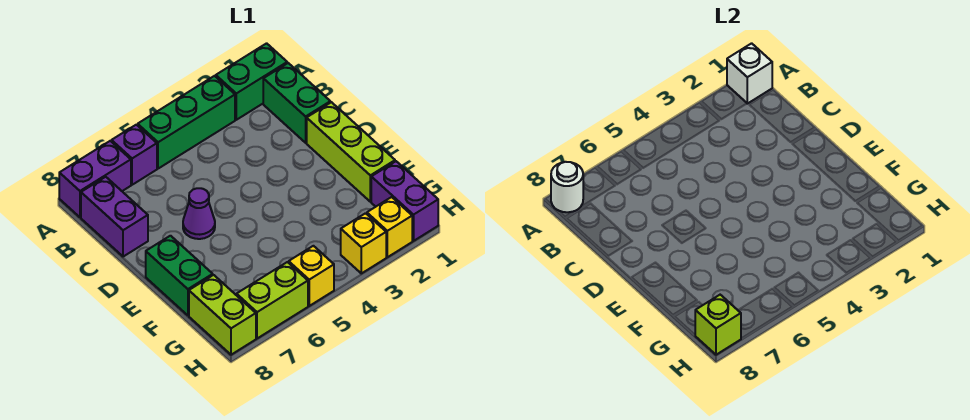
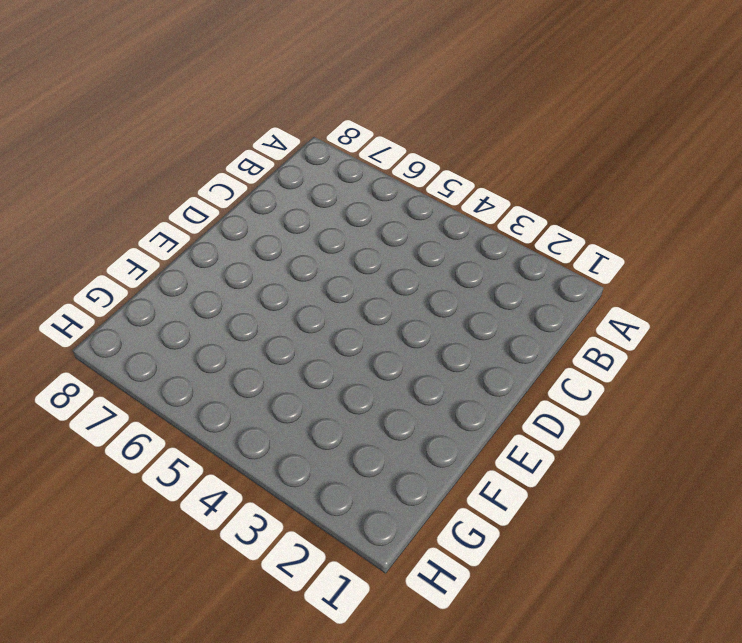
none -> green 1x2 brick [216,43,287,120]
none -> green 1x3 brick [138,76,235,169]
none -> purple 1x1 brick [112,125,157,185]

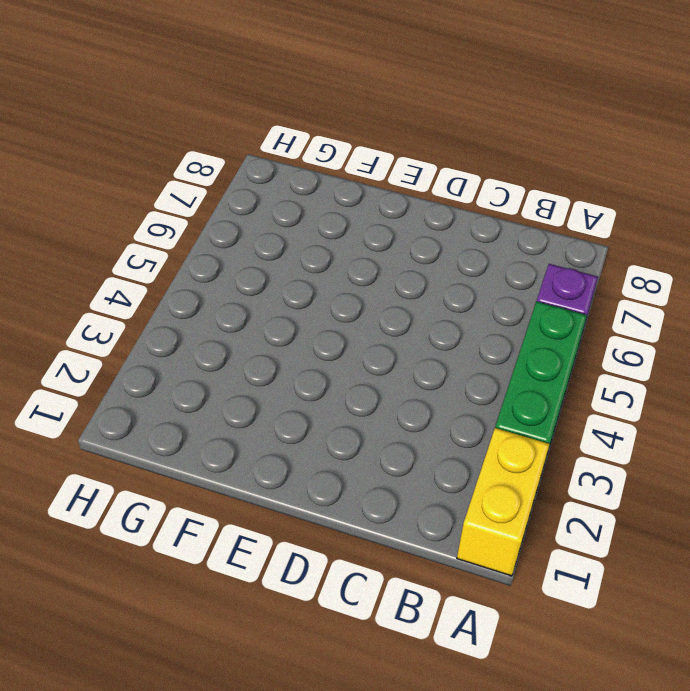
yellow 1x2 brick [457,428,550,576] -> green 1x2 brick [216,43,287,120]
none -> purple 1x2 brick [59,141,131,217]
none -> green 1x2 brick [263,63,330,143]
none -> purple 1x2 brick [81,177,148,257]

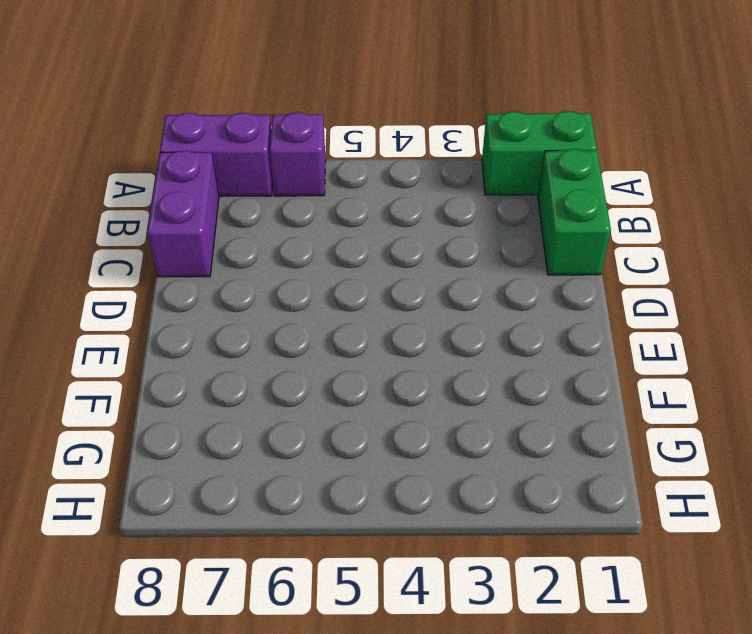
none -> green 1x3 brick [138,76,235,169]
none -> lime 1x3 brick [307,102,395,202]
none -> purple 1x1 cone [183,188,215,239]

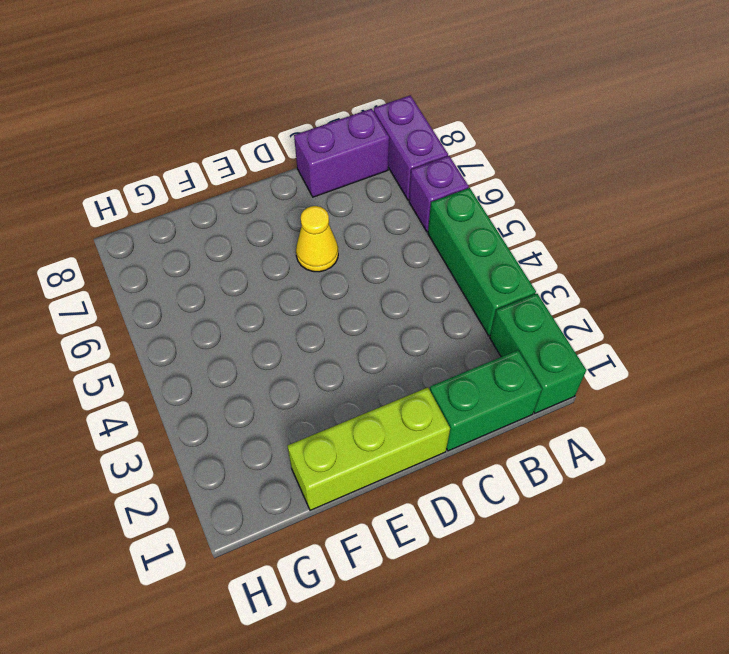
yellow 1x1 cone [296,206,338,272] -> purple 1x1 cone [183,188,215,239]
none -> green 1x2 brick [146,236,213,315]
none -> purple 1x2 brick [371,161,438,241]
none -> lime 1x2 brick [189,275,256,355]

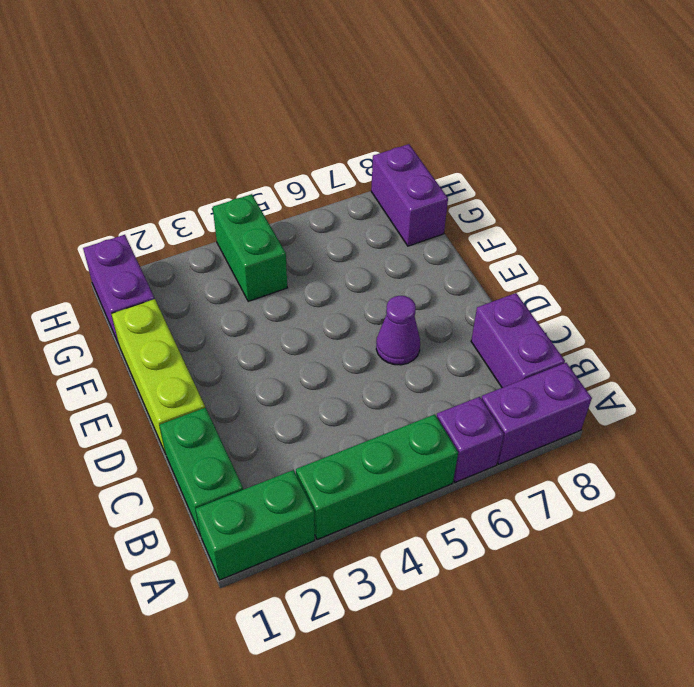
green 1x2 brick [213,194,287,301] -> green 1x2 brick moved to [146,236,213,315]
purple 1x2 brick [371,144,448,246] -> lime 1x2 brick [189,275,256,355]
none -> yellow 1x1 brick [367,197,412,257]
none -> yellow 1x1 brick [341,213,386,273]
none -> yellow 1x1 brick [289,246,334,306]

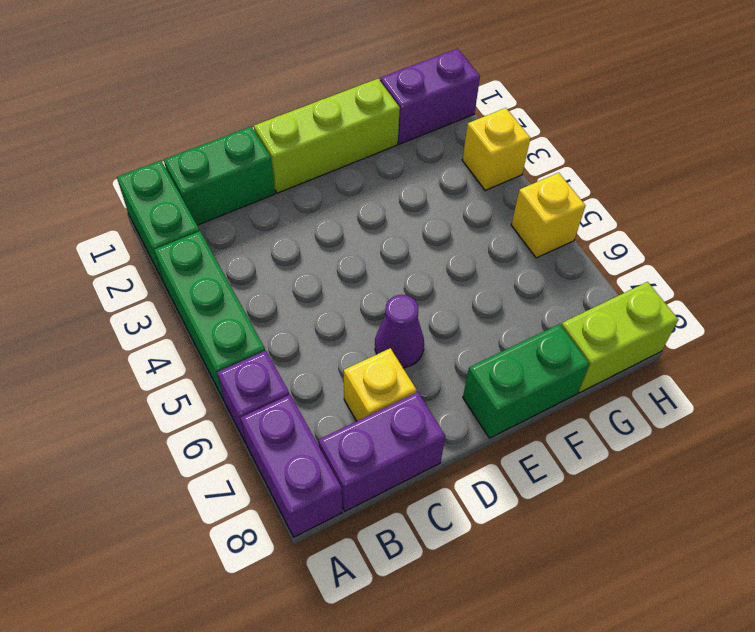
yellow 1x1 brick [344,348,417,421] -> yellow 1x1 brick moved to [367,197,412,257]
none -> lime 1x2 brick [237,262,308,338]
none -> white 1x1 brick [727,43,772,104]
none -> white 1x1 round brick [551,162,583,212]

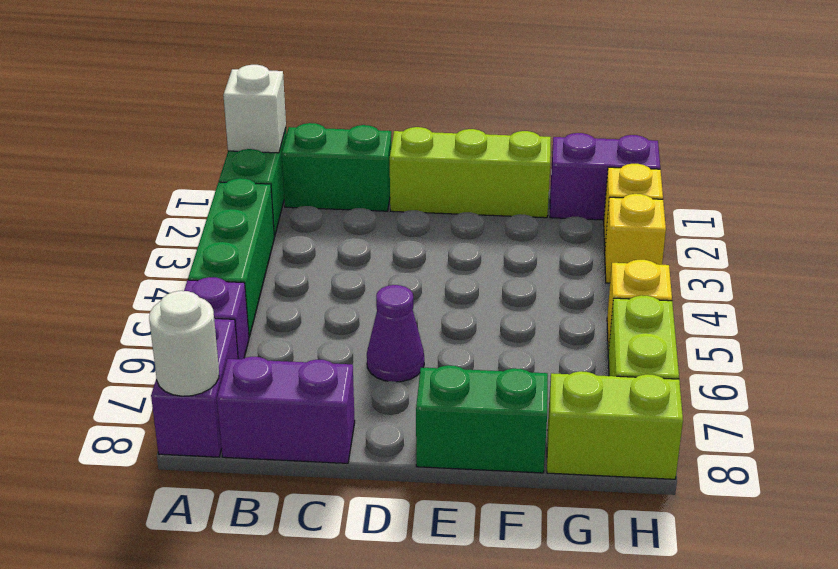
none -> lime 1x1 brick [695,295,741,355]

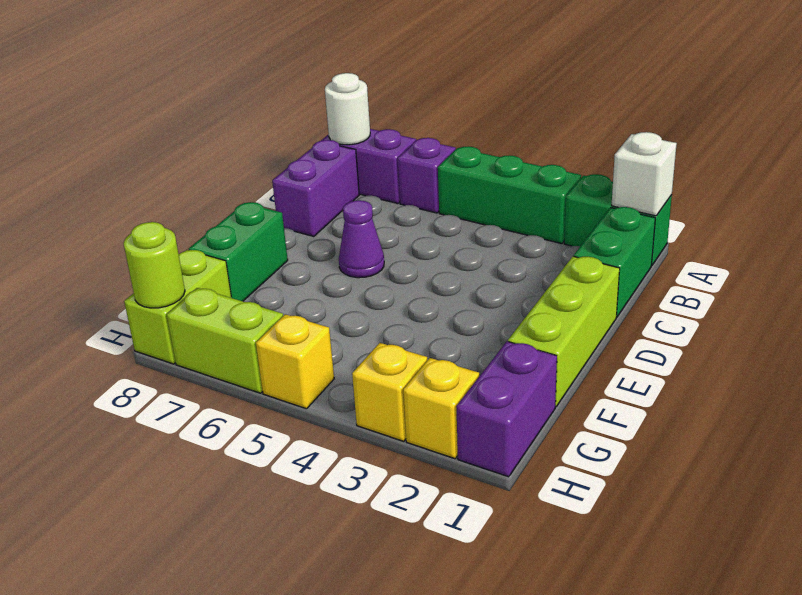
lime 1x1 round brick [124,222,185,308] -> lime 1x1 brick [695,295,741,355]

